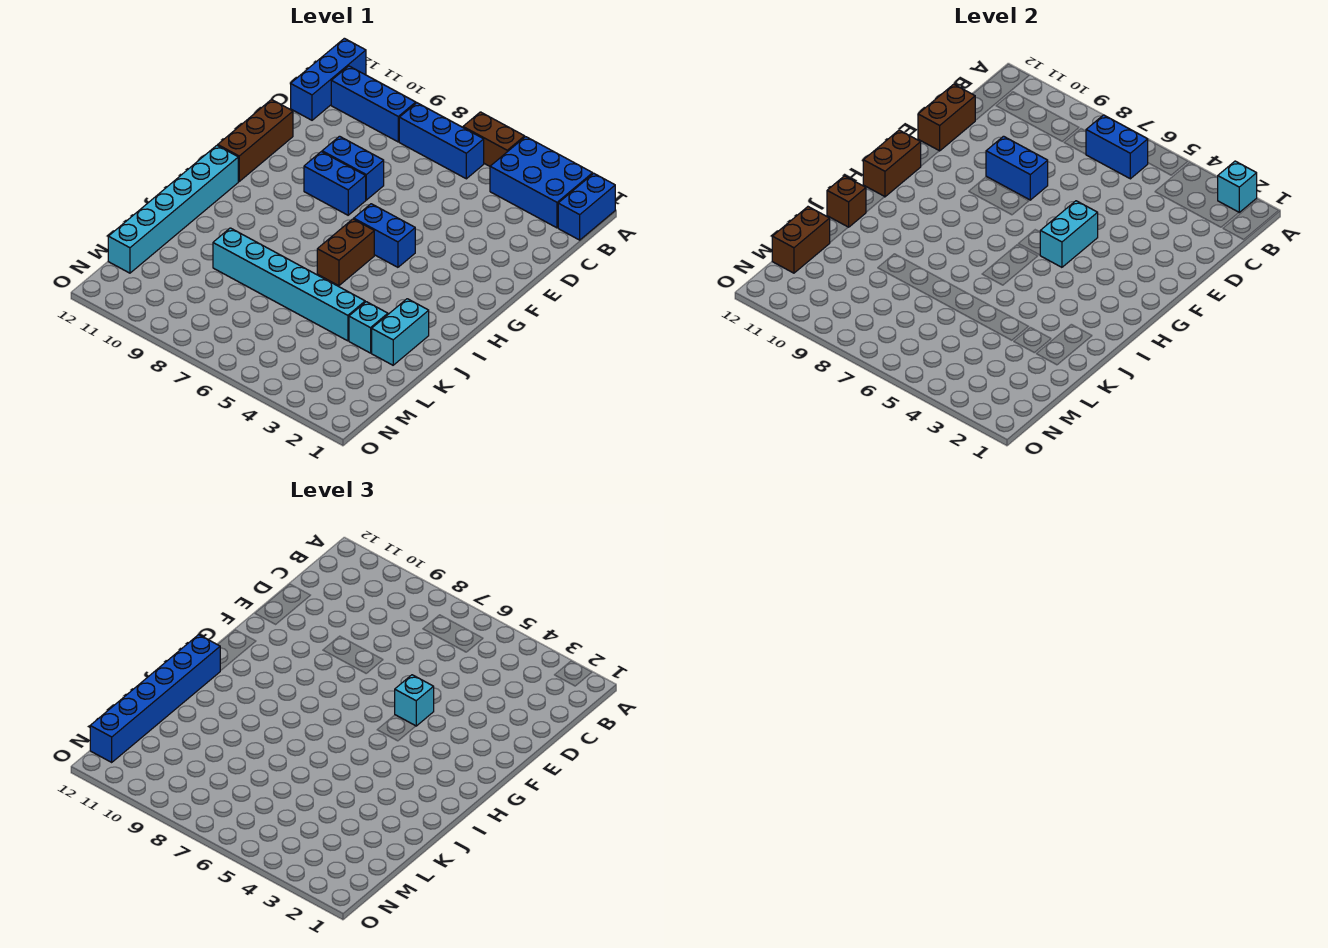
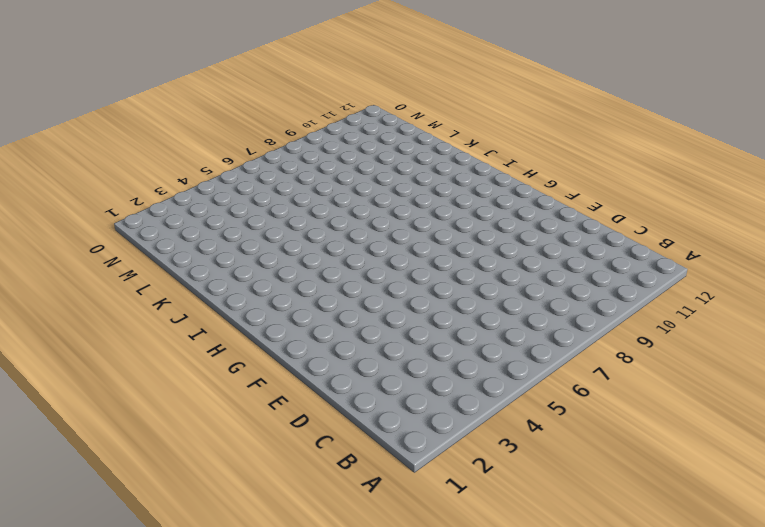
none -> blue 1x2 brick [558,173,615,240]
none -> blue 2x3 brick [490,137,593,228]
none -> brown 1x2 brick [463,112,525,166]

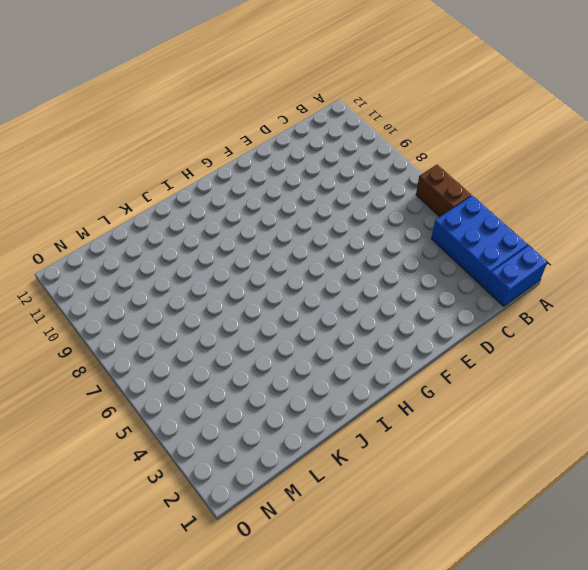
none -> blue 1x3 brick [291,38,366,120]
none -> blue 1x3 brick [399,103,484,179]
none -> blue 1x3 brick [331,66,416,142]

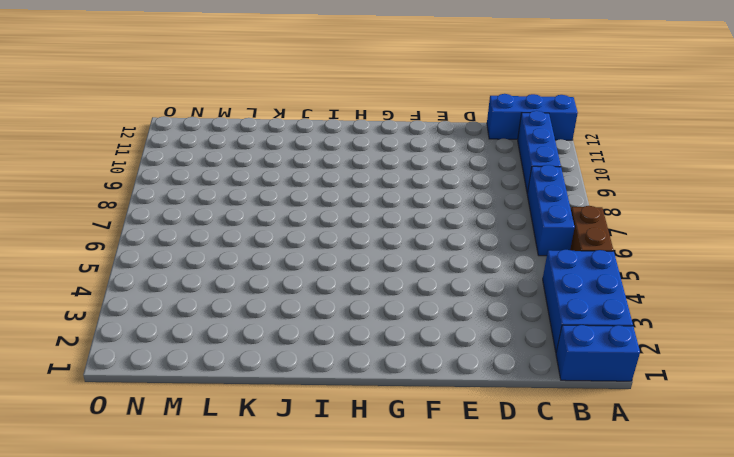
none -> blue 1x2 brick [322,136,384,200]
none -> brown 1x3 brick [218,100,293,181]
none -> blue 1x2 brick [304,152,366,215]

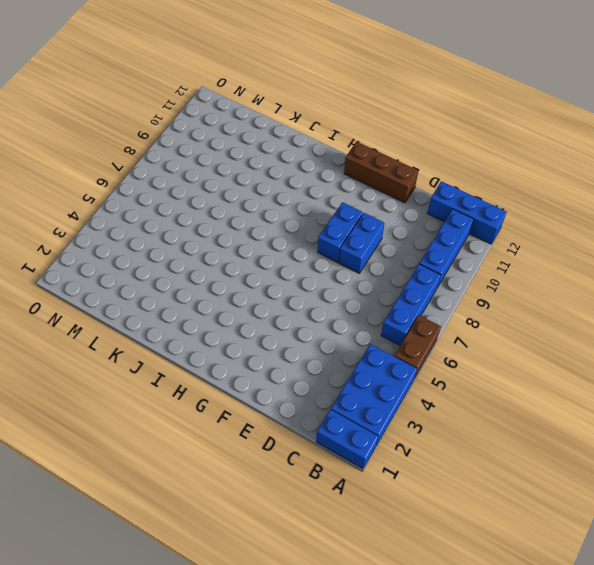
none -> blue 1x2 brick [354,204,415,267]
none -> brown 1x2 brick [317,219,374,286]
none -> cyan 1x6 brick [108,145,238,273]

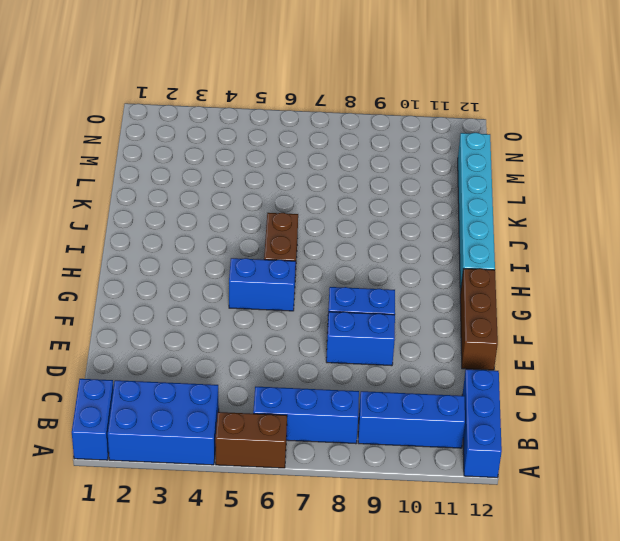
none -> cyan 1x2 brick [372,299,429,365]
none -> cyan 1x1 brick [349,302,388,353]
none -> cyan 1x6 brick [213,228,365,341]

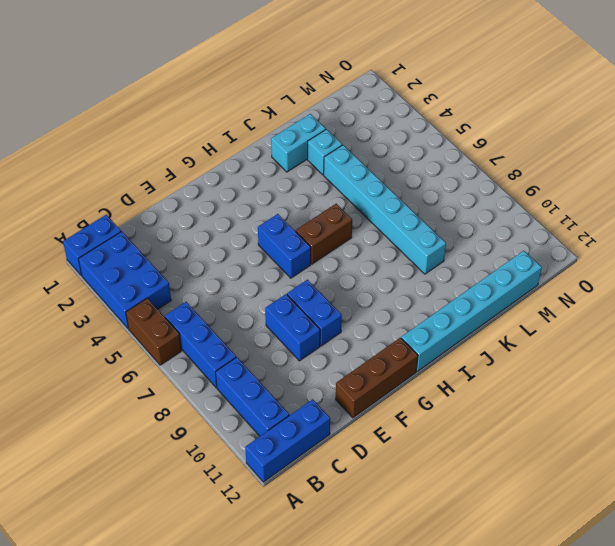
none -> cyan 1x1 brick [1218,161,1257,212]
none -> blue 1x2 brick [1086,115,1148,179]
none -> brown 1x2 brick [918,84,975,151]

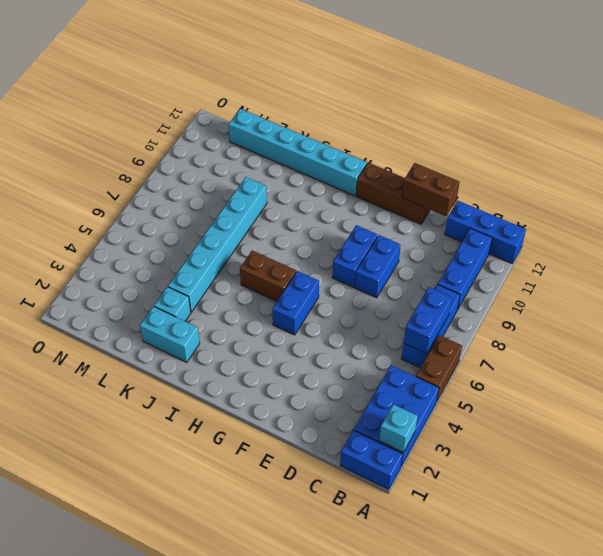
none -> blue 1x2 brick [986,136,1048,200]
none -> cyan 1x2 brick [1040,201,1098,267]
none -> brown 1x2 brick [863,130,921,197]

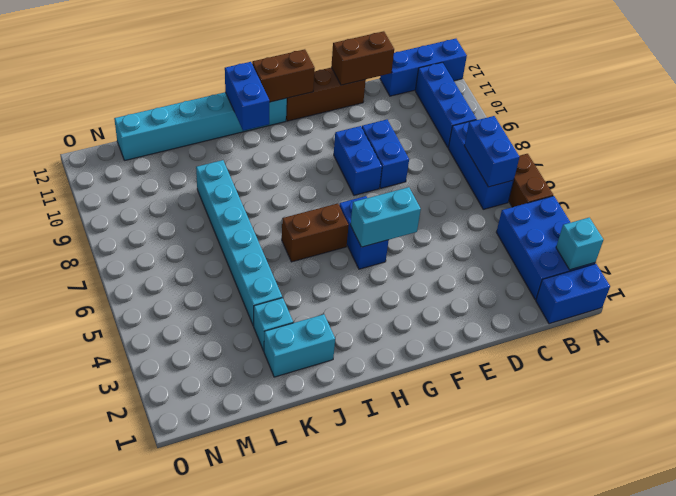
blue 1x2 brick [225,62,270,131] -> blue 1x2 brick moved to [986,136,1048,200]
none -> brown 1x1 brick [827,176,866,227]
none -> brown 1x2 brick [772,207,830,273]
none -> cyan 1x1 brick [395,675,434,726]

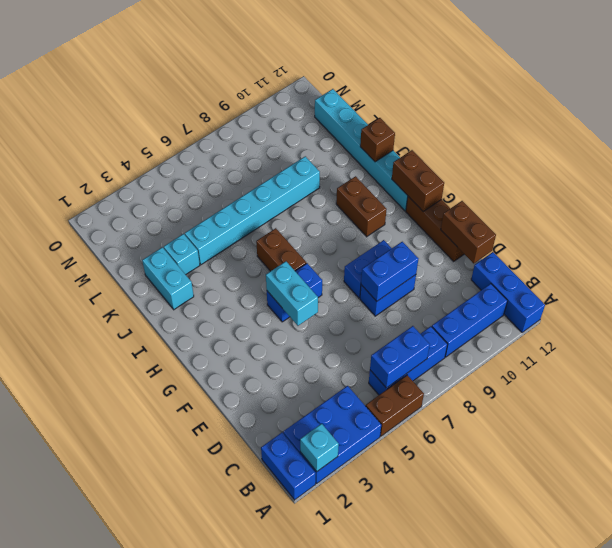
brown 1x2 brick [336,176,387,237] -> brown 1x2 brick moved to [772,207,830,273]
none -> cyan 1x1 brick [395,675,434,726]
none -> blue 1x6 brick [90,635,220,762]

